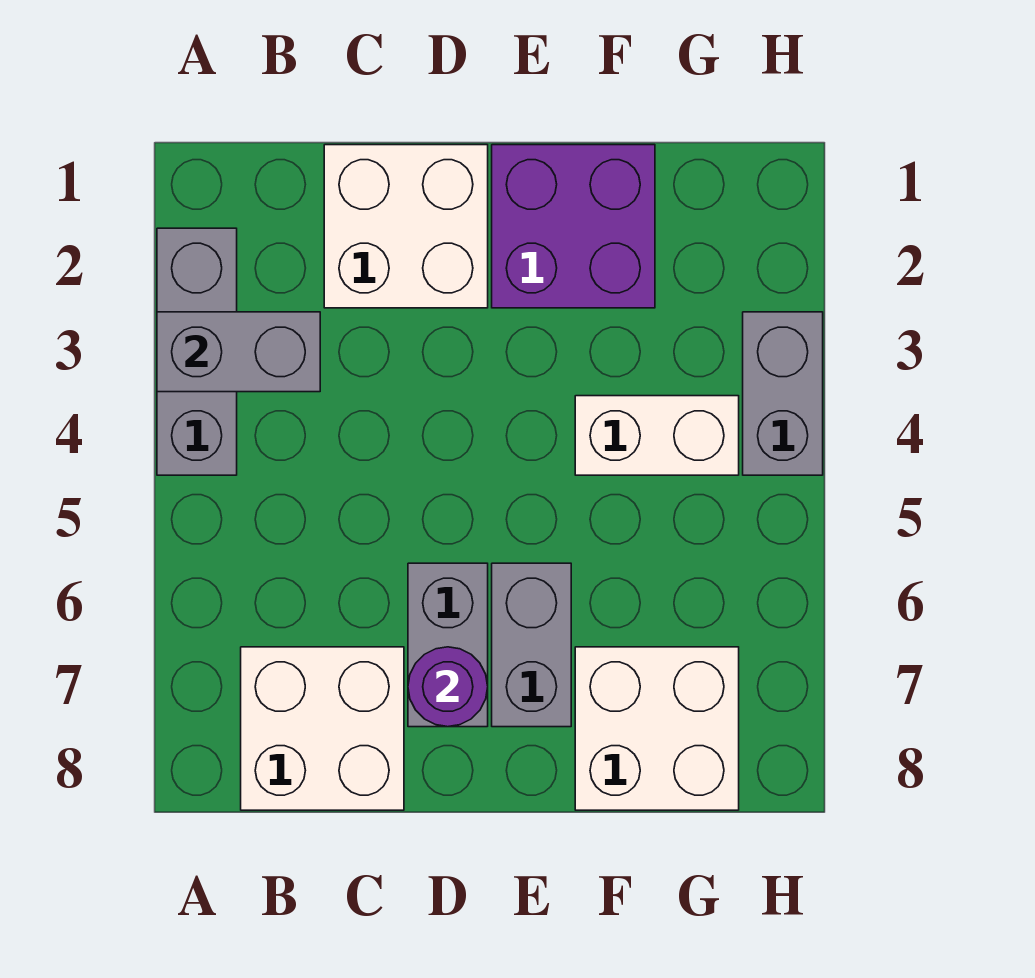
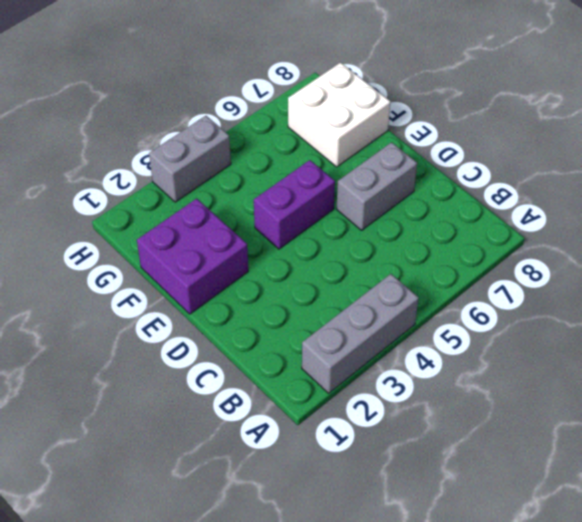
purple 1x2 brick [254,160,335,249] -> none
none -> white 2x2 brick [241,647,404,810]
none -> white 2x2 brick [324,145,488,308]

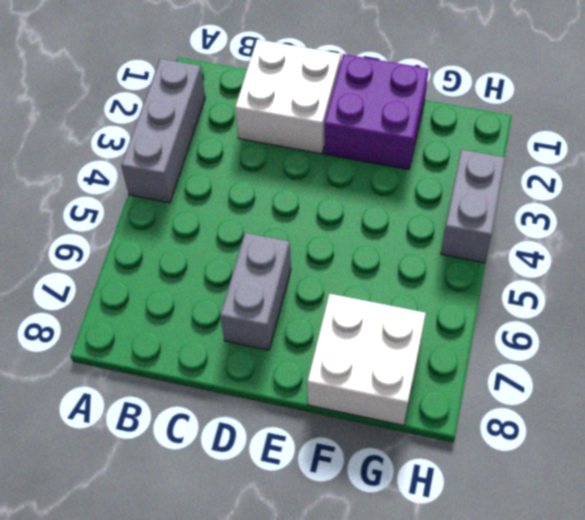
none -> white 2x2 brick [241,647,404,810]
none -> grey 1x2 brick [492,563,571,727]

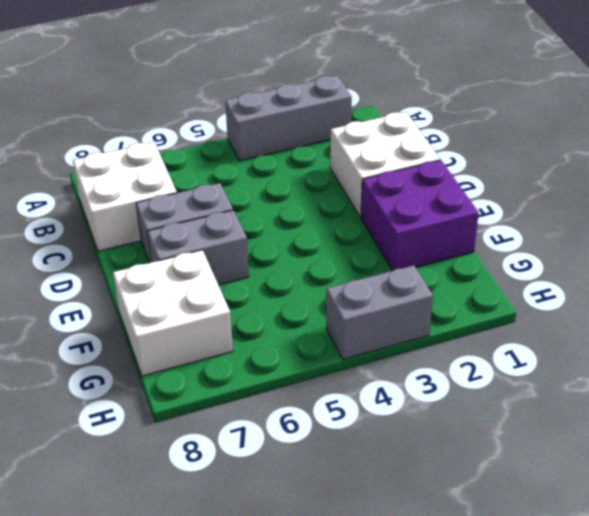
none -> white 1x2 brick [575,396,739,475]
none -> grey 1x2 brick [157,312,320,392]

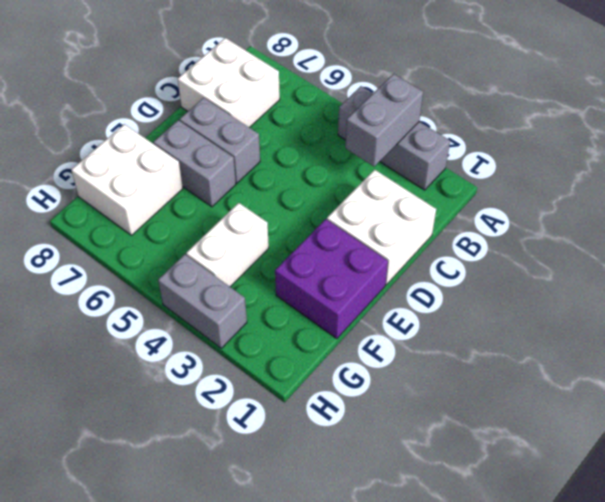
none -> purple 1x1 round brick [408,647,488,727]

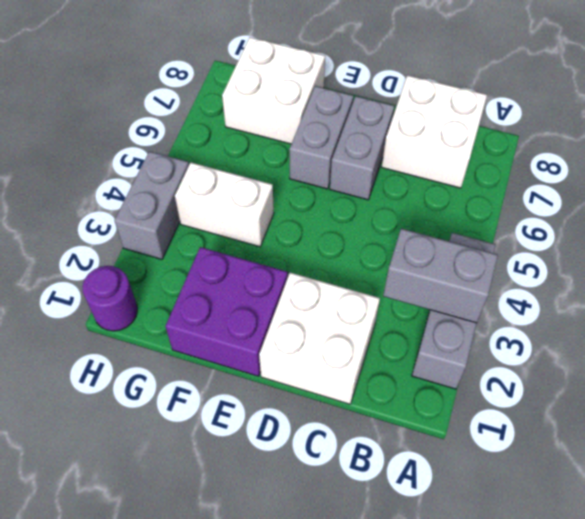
purple 1x1 round brick [83,266,137,331] -> purple 1x1 round brick moved to [408,647,488,727]

